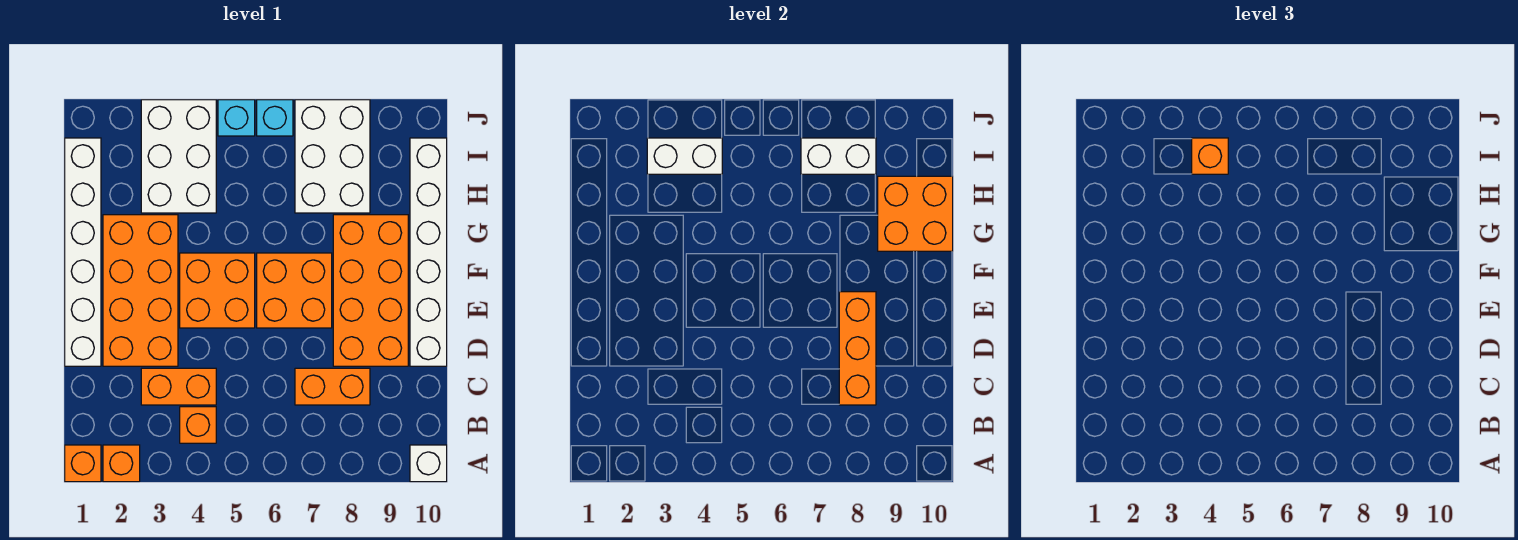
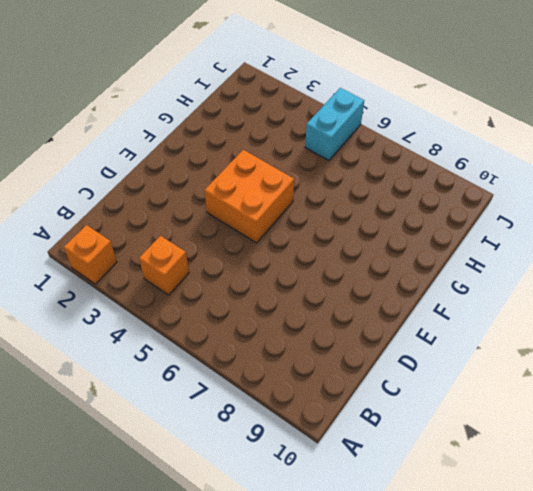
cyan 1x2 brick [305,88,364,161] -> cyan 1x1 brick [218,100,255,136]
none -> orange 1x1 brick [65,445,101,482]
none -> white 1x1 brick [410,445,447,482]
none -> orange 1x2 brick [141,368,216,405]

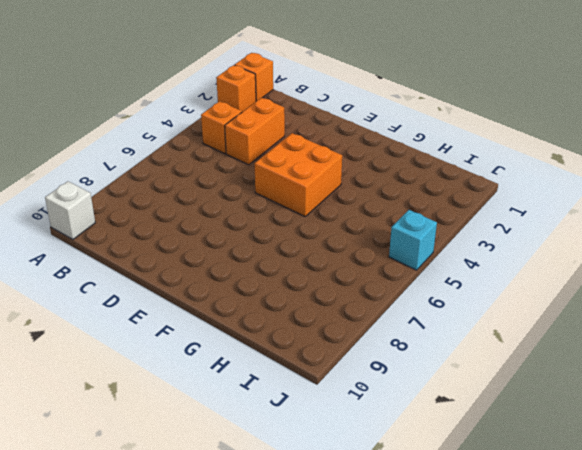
none -> orange 1x2 brick [295,368,370,405]
none -> white 1x6 brick [65,138,101,366]
none -> orange 2x4 brick [103,215,178,366]

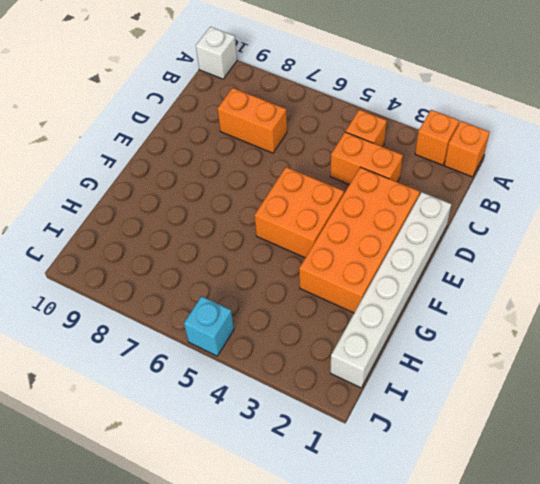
none -> orange 2x4 brick [333,215,408,366]
none -> white 1x6 brick [410,138,447,366]
none -> orange 2x2 brick [257,253,332,328]

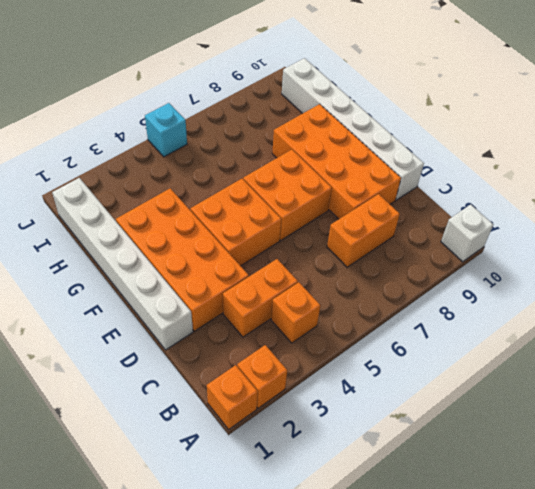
none -> white 2x3 brick [141,100,216,213]
none -> white 2x3 brick [295,100,370,213]
none -> cyan 1x1 brick [257,100,293,136]

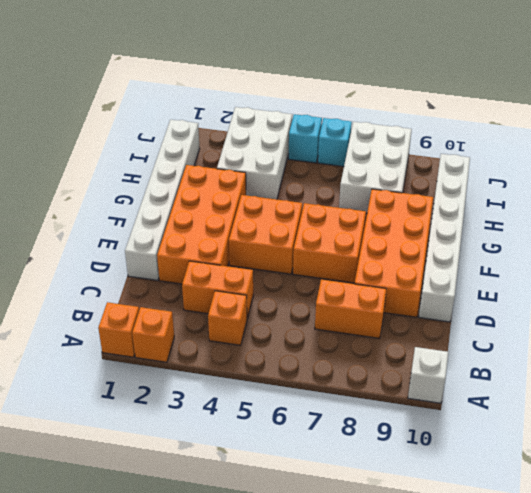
none -> orange 1x3 brick [839,292,876,405]
none -> orange 2x2 brick [878,176,953,251]
none -> white 1x2 brick [647,138,722,174]

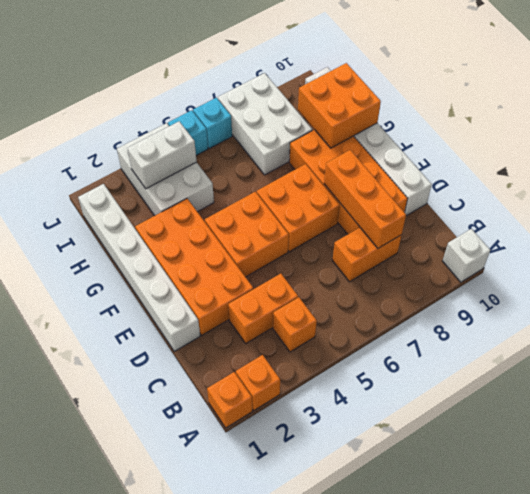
none -> white 1x2 brick [801,138,876,174]
none -> orange 1x1 brick [1192,138,1228,174]

